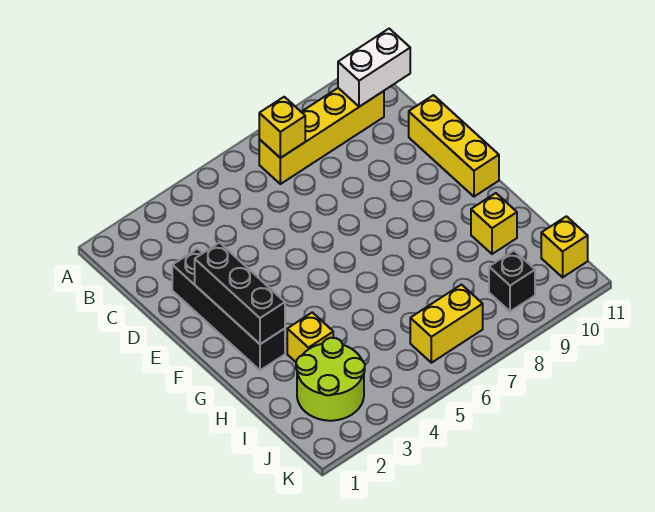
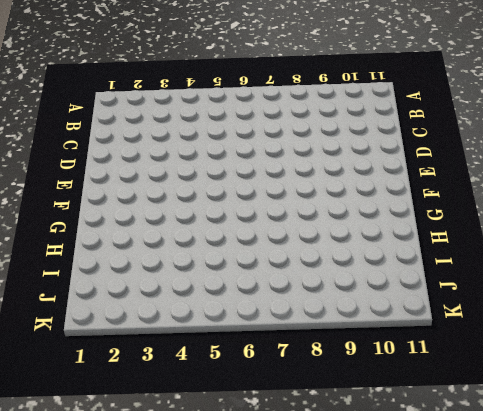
none -> yellow 1x4 brick [259,88,384,184]
none -> black 1x4 brick [172,249,285,370]
none -> yellow 1x3 brick [409,95,499,197]

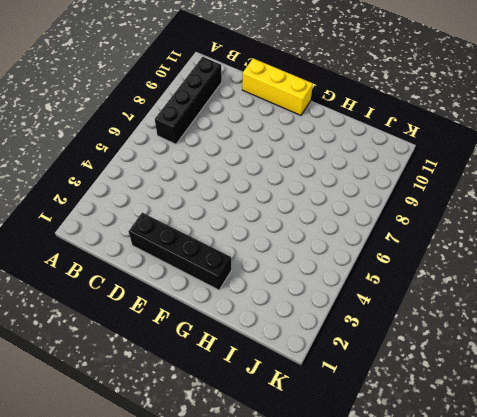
black 1x4 brick [155,57,222,144] -> yellow 1x4 brick [259,88,384,184]
none -> yellow 1x1 brick [287,312,333,362]
none -> yellow 1x1 brick [471,193,517,254]
none -> lime 2x2 round brick [296,338,365,421]

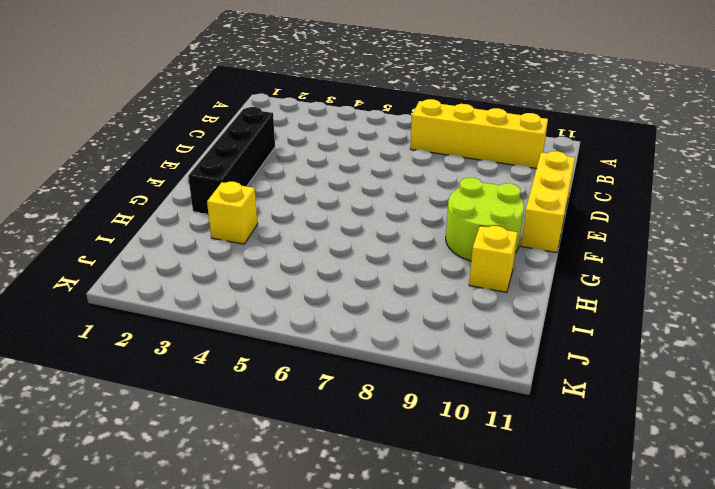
lime 2x2 round brick [446,178,524,261] -> lime 2x2 round brick moved to [296,338,365,421]
none -> yellow 1x2 brick [410,285,483,363]
none -> black 1x1 brick [489,251,535,312]
none -> yellow 1x1 brick [541,216,588,277]

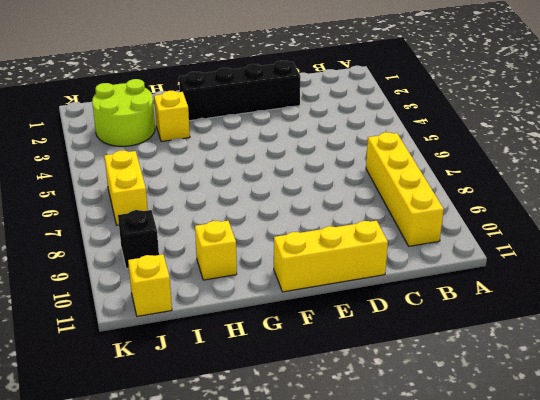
none -> yellow 1x1 brick [259,97,305,158]
none -> white 1x2 brick [338,29,410,107]
none -> black 1x3 brick [195,243,285,344]

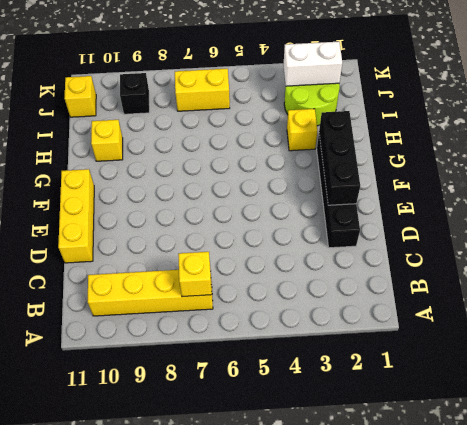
white 1x2 brick [283,42,342,86] -> white 1x2 brick moved to [338,29,410,107]

